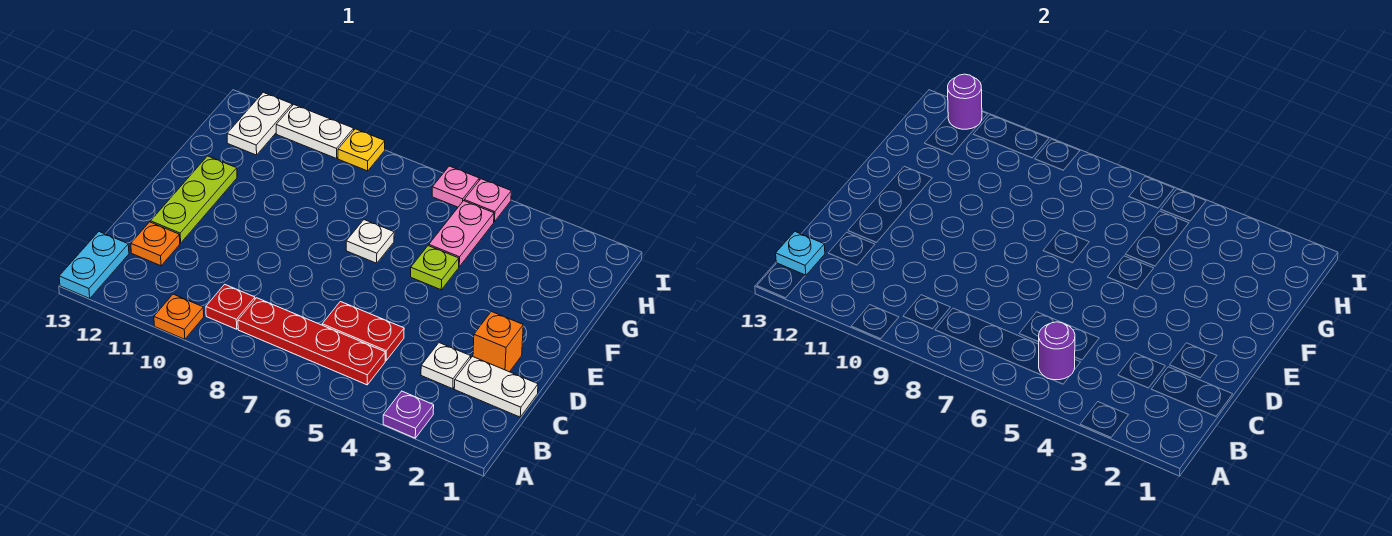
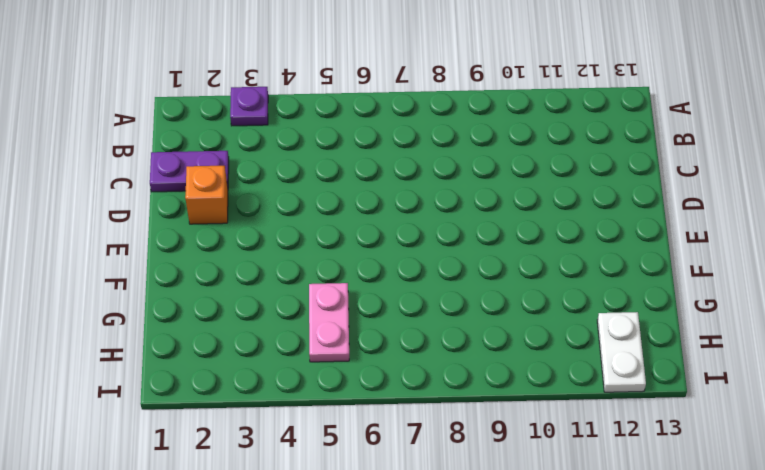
purple 1x2 plate [150,151,229,192] -> white 1x2 plate [454,356,538,417]
none -> orange 1x1 plate [154,294,204,339]
none -> cyan 1x2 plate [59,232,129,298]
none -> red 1x4 plate [238,298,385,385]

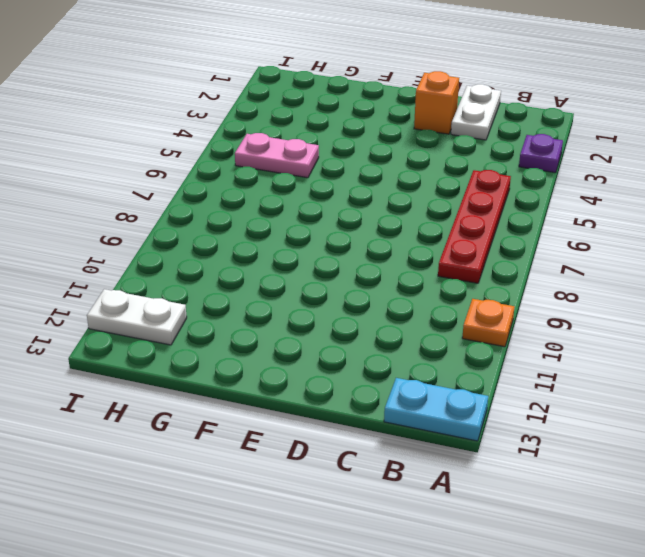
none -> red 1x1 plate [206,284,255,329]
none -> white 1x1 plate [421,343,471,389]
none -> red 1x2 plate [322,302,404,361]

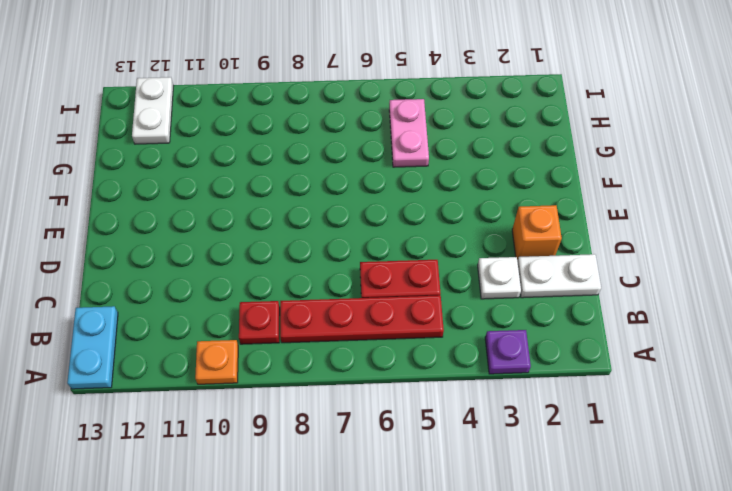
none -> orange 1x1 plate [131,222,180,266]
none -> lime 1x3 plate [151,156,237,243]
none -> lime 1x1 plate [411,246,459,290]

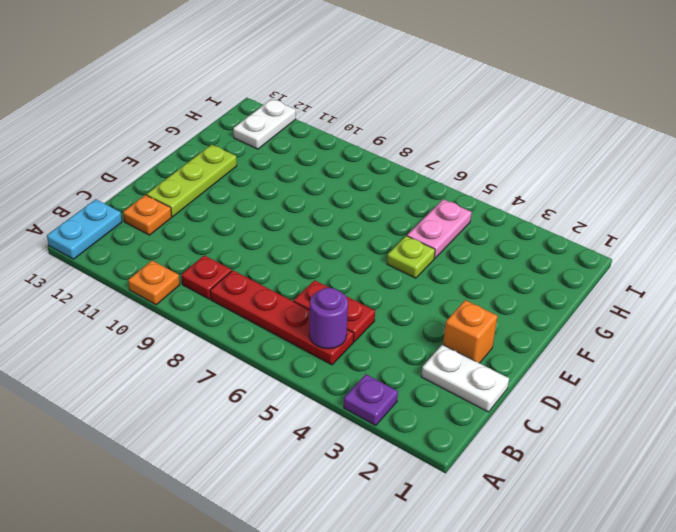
none -> white 1x1 plate [421,343,471,389]
none -> white 1x1 plate [346,220,394,263]
none -> pink 1x1 plate [464,179,511,222]

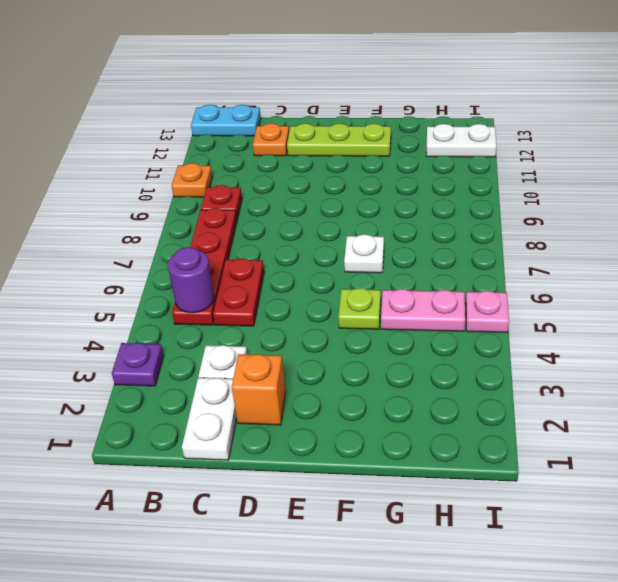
none -> pink 1x1 plate [432,166,479,207]
none -> yellow 1x1 plate [338,129,385,171]
none -> white 1x2 plate [276,105,354,158]

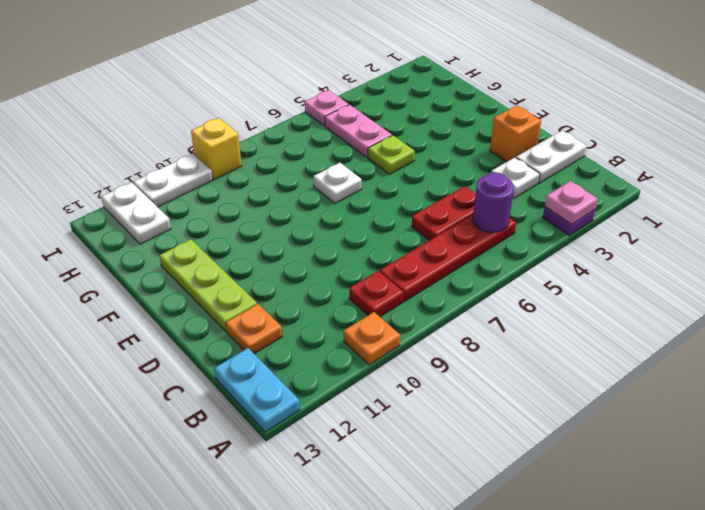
pink 1x1 plate [545,181,598,225] -> pink 1x1 plate moved to [432,166,479,207]
yellow 1x1 brick [191,118,241,180] -> yellow 1x1 plate [338,129,385,171]
none -> cyan 1x1 plate [776,232,825,275]
none -> purple 1x1 round brick [948,74,982,129]

